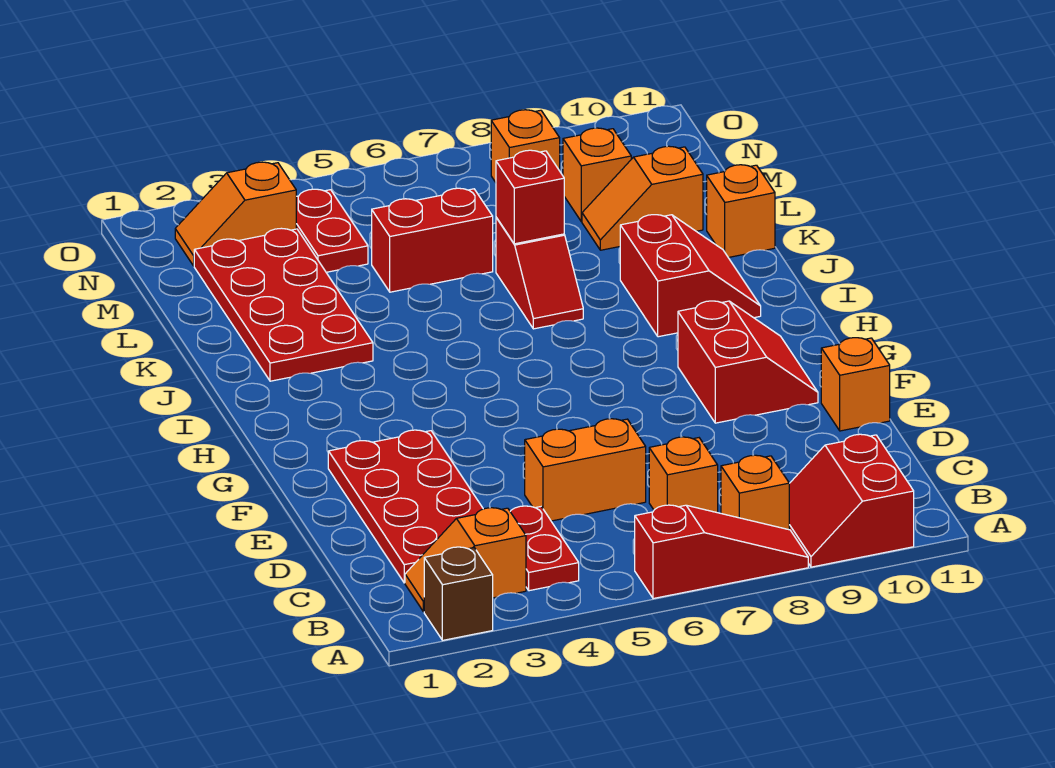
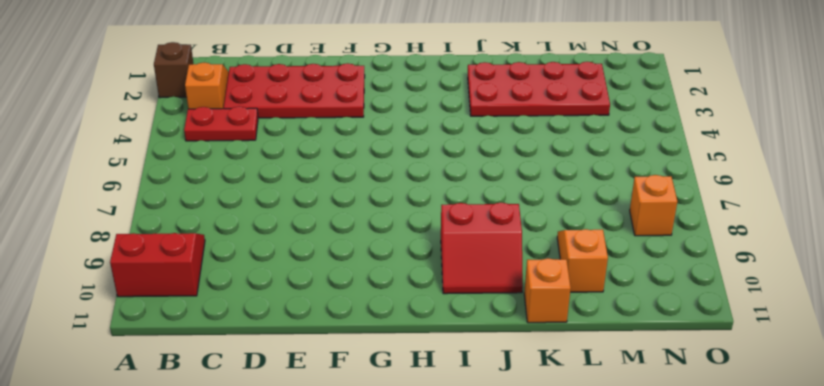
none -> red 1x3 slope [635,505,808,599]
none -> orange 1x1 brick [721,455,789,530]
none -> orange 1x1 brick [649,437,718,513]

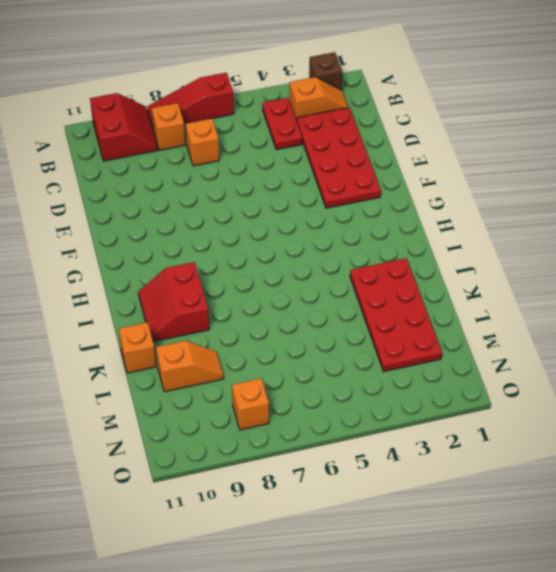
none -> orange 1x2 brick [525,419,646,521]
none -> orange 1x1 brick [821,338,890,431]
none -> red 2x2 slope [678,301,818,423]

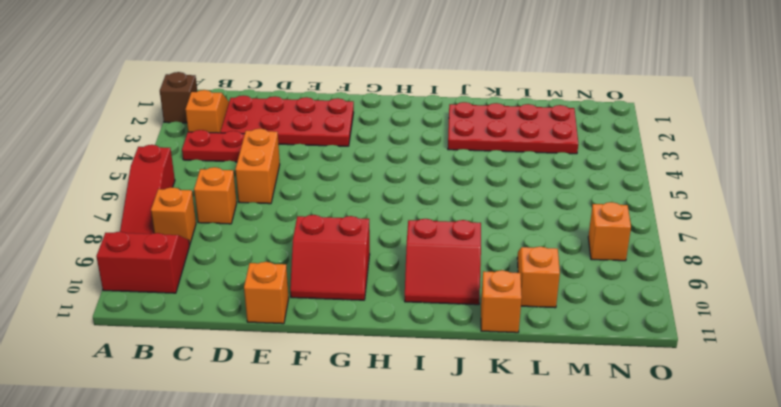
none -> red 1x2 slope [496,217,583,329]
none -> red 1x2 brick [372,188,493,292]
none -> red 1x2 plate [296,189,368,272]

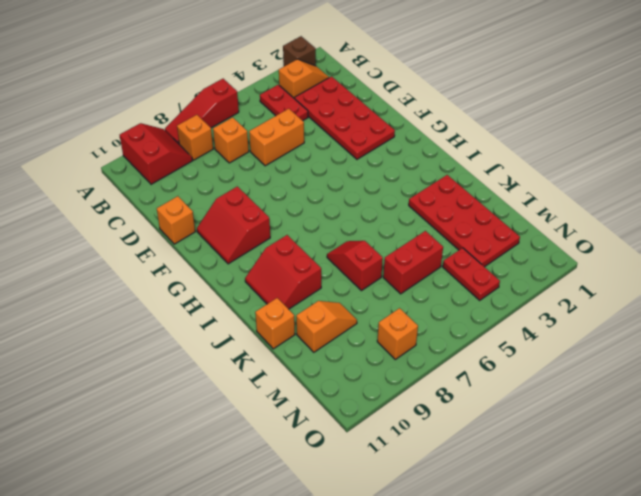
none -> orange 1x1 brick [563,128,631,222]
none -> orange 1x2 slope [175,162,296,266]
none -> red 1x1 brick [496,150,564,244]

